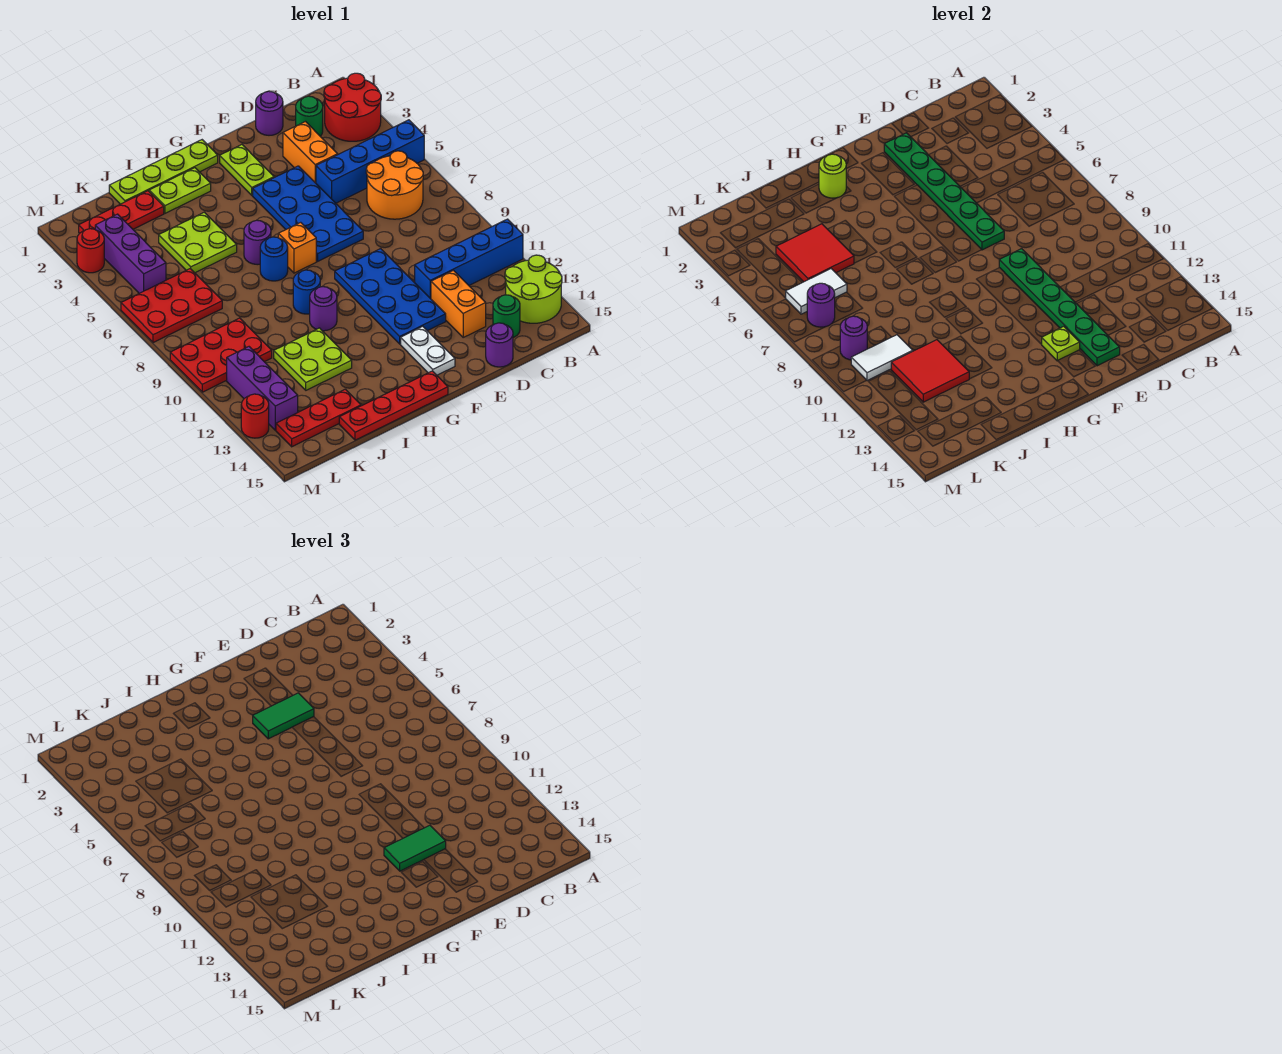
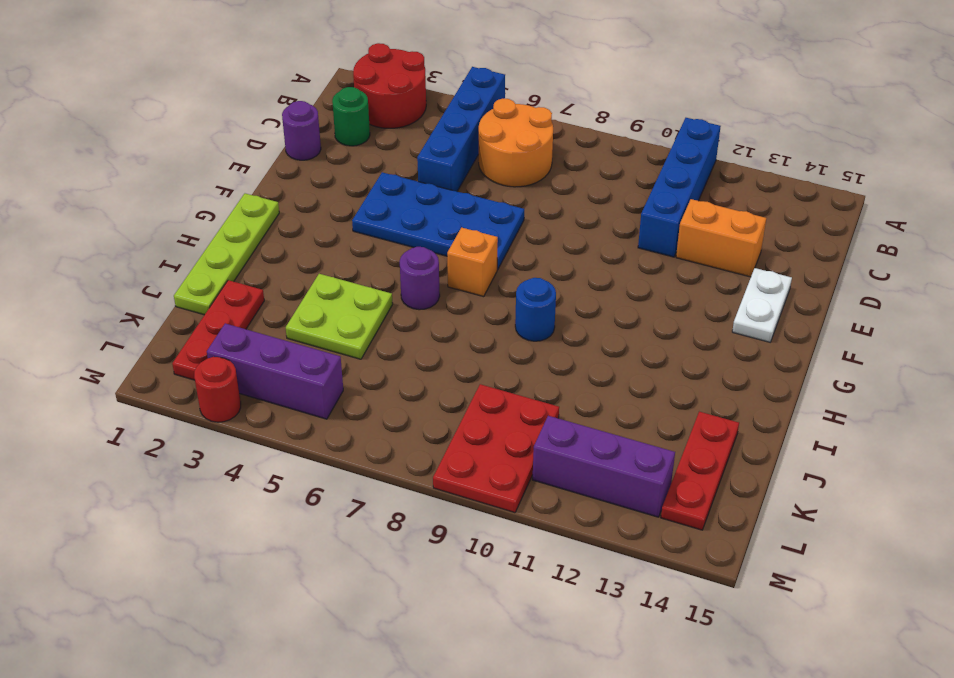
white 1x2 plate [732,268,792,342] -> white 1x2 plate turned to [401,326,455,375]
none -> lime 2x2 round brick [505,255,562,323]
none -> green 1x1 round brick [493,295,520,338]
none -> orange 1x2 brick [283,122,338,183]
none -> purple 1x1 round brick [486,323,513,367]

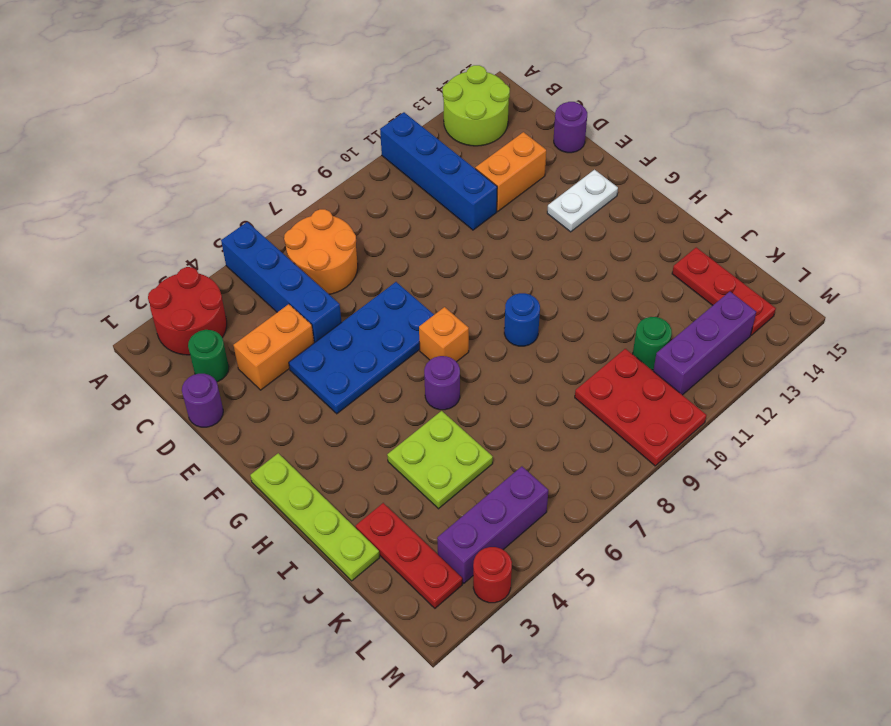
green 1x1 round brick [633,317,672,370] -> green 1x1 round brick moved to [493,295,520,338]
none -> blue 2x4 plate [335,249,446,344]
none -> lime 1x2 plate [220,145,274,195]
none -> red 1x4 plate [339,371,448,440]
none -> lime 1x2 plate [149,168,211,213]

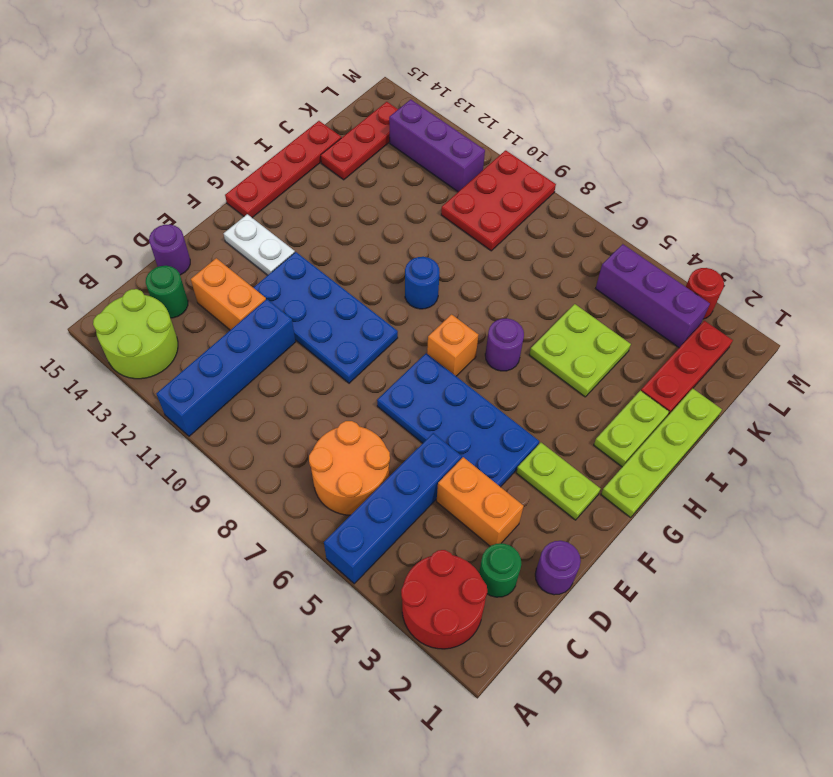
none -> blue 1x1 round brick [260,237,288,281]
none -> purple 1x1 round brick [310,287,337,331]
none -> lime 2x2 plate [274,328,352,390]
none -> red 2x3 plate [121,269,222,343]

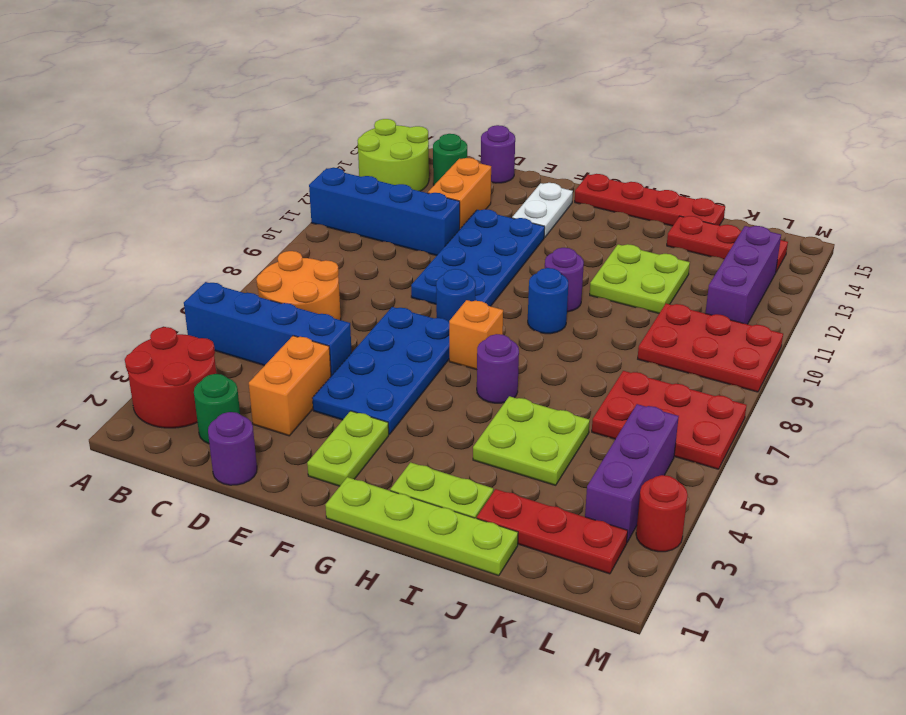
blue 1x1 round brick [436,269,476,321] -> blue 1x1 round brick moved to [260,237,288,281]
none -> red 1x1 round brick [241,394,269,438]
none -> green 1x6 plate [884,133,1004,250]
none -> green 1x6 plate [999,249,1120,366]
none -> lime 1x1 plate [1041,326,1080,361]

